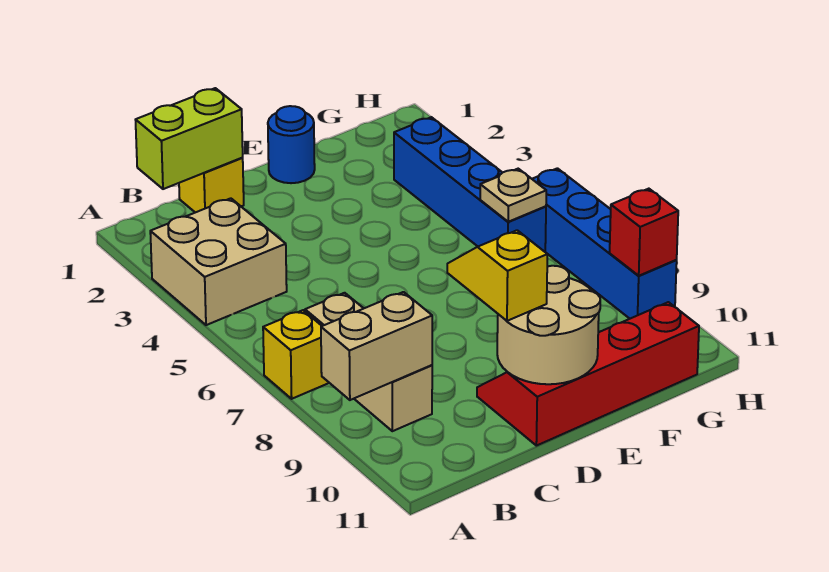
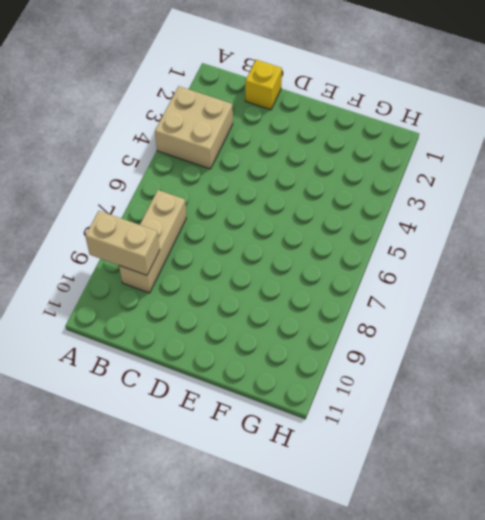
none -> yellow 1x1 brick [263,310,329,399]
none -> red 2x4 slope [477,302,699,446]
none -> blue 1x1 round brick [268,106,315,183]

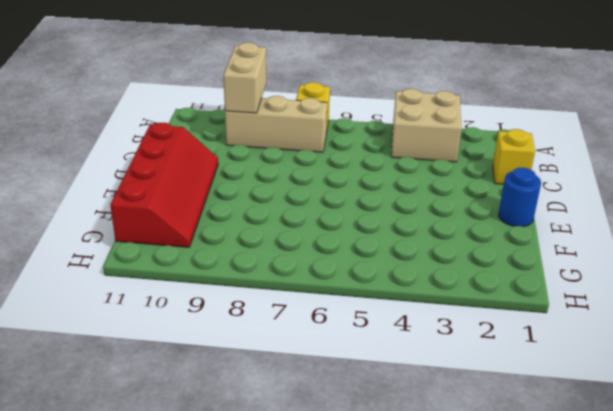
none -> blue 1x4 brick [394,117,546,252]
none -> blue 1x4 brick [533,168,677,319]
none -> lime 1x2 brick [136,88,243,189]

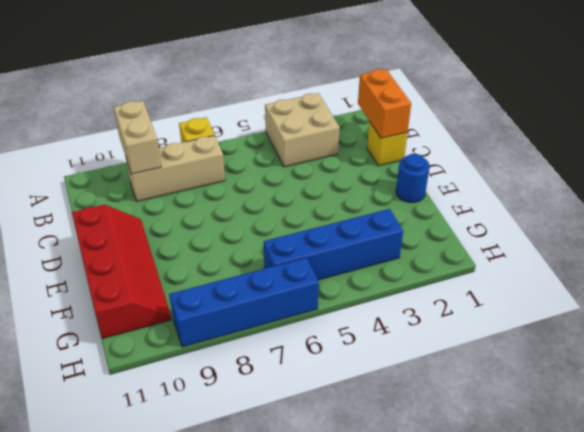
orange 1x2 brick [358,69,411,138] -> lime 1x2 brick [136,88,243,189]
none -> tan 2x2 round brick [497,266,600,384]
none -> tan 1x1 plate [480,169,546,222]
none -> red 1x1 brick [610,189,678,276]

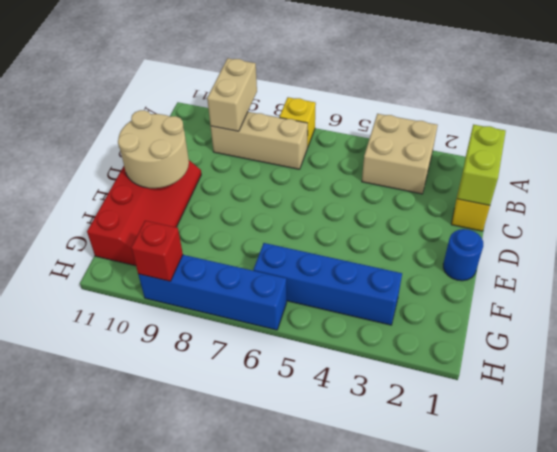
none -> tan 1x1 plate [480,169,546,222]
none -> yellow 1x2 slope [447,230,547,321]

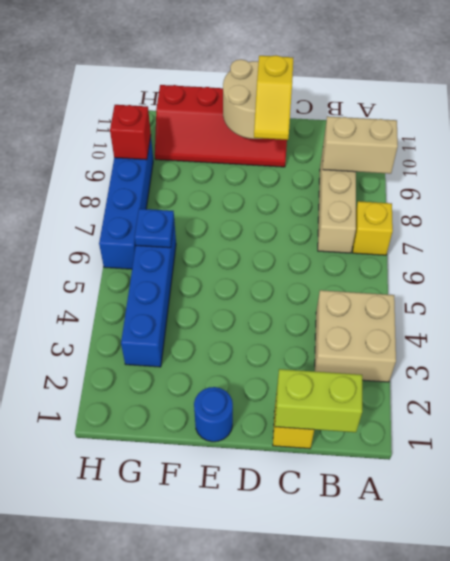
blue 1x1 plate [135,209,174,248] -> tan 1x1 plate [480,169,546,222]

